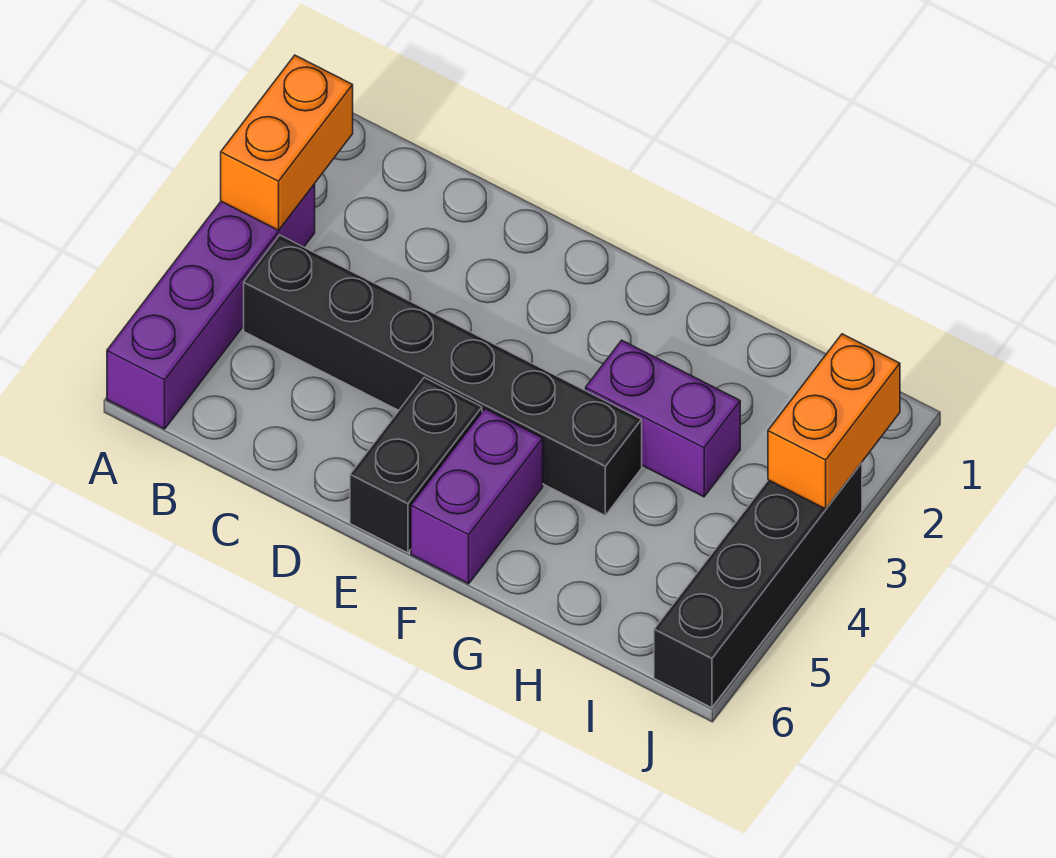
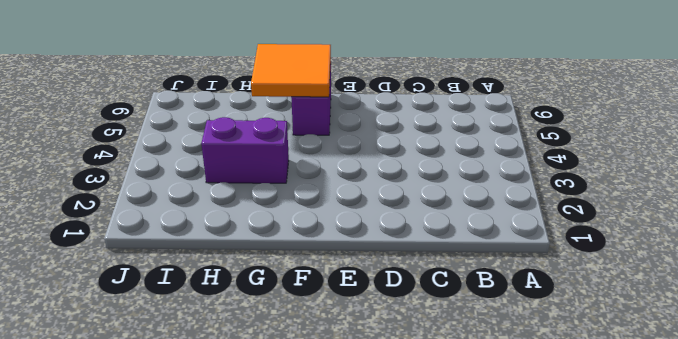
orange 2x2 tile [251,44,331,97] -> none
none -> purple 1x4 brick [107,184,315,429]
none -> black 1x6 brick [244,235,642,515]

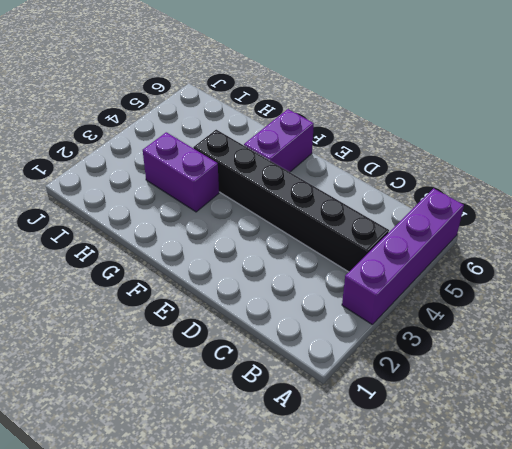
none -> black 1x2 brick [350,378,482,553]
none -> black 1x4 brick [654,463,862,708]

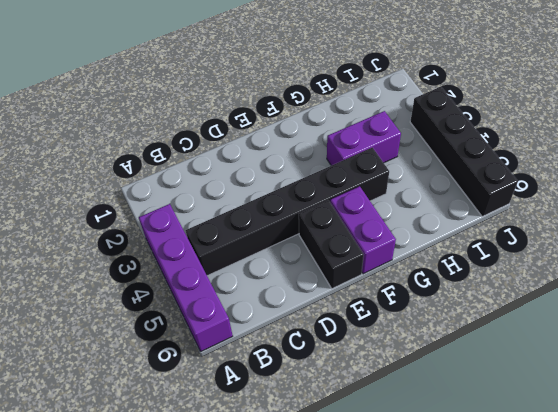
none -> orange 1x2 brick [221,55,353,230]
none -> orange 1x2 brick [768,334,900,509]

